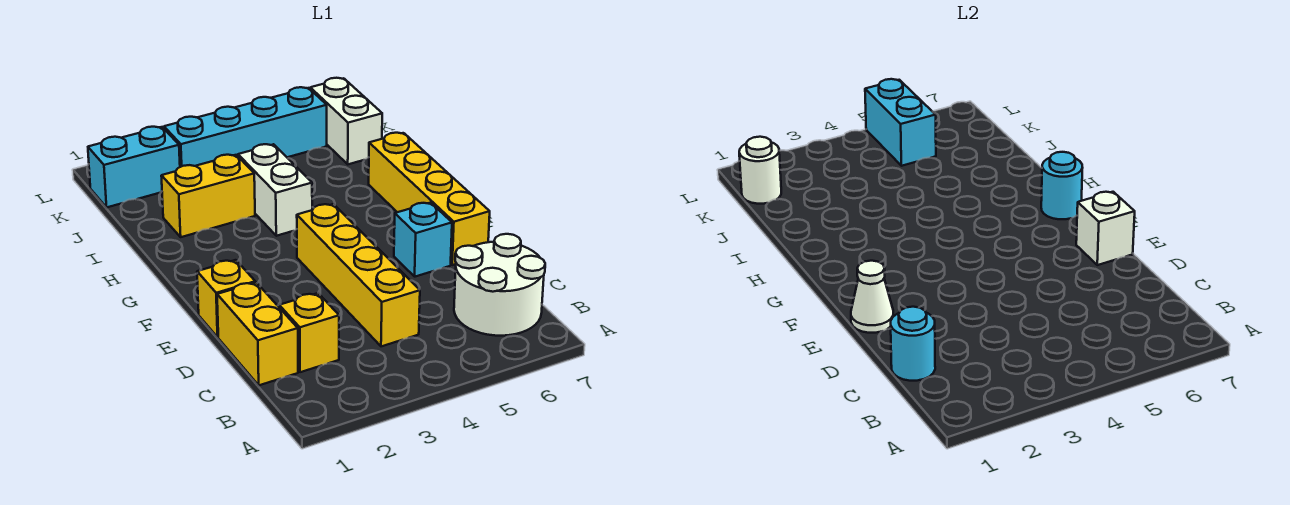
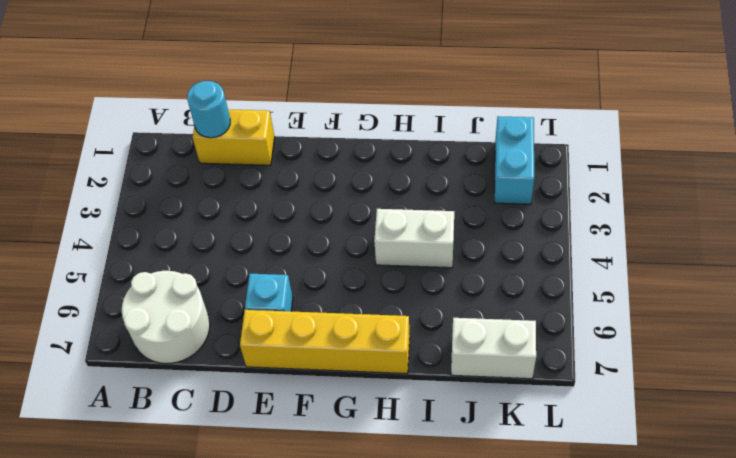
none -> yellow 1x1 brick [279,293,339,372]
none -> yellow 1x4 brick [297,204,420,346]
none -> yellow 1x1 brick [197,260,255,337]

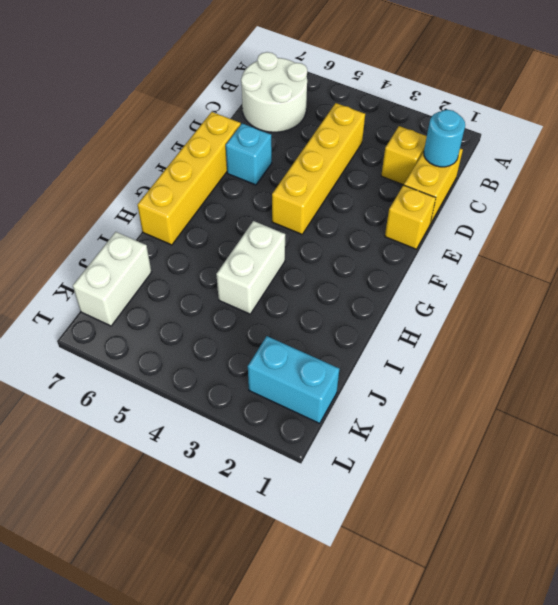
none -> yellow 1x2 brick [161,155,255,237]
none -> cyan 1x4 brick [164,87,327,167]
none -> white 1x1 cone [851,261,893,333]

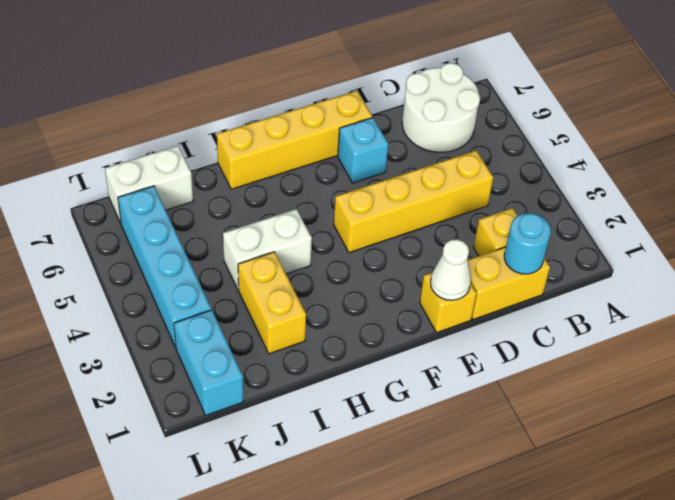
none -> white 1x1 brick [1076,192,1135,265]
none -> cyan 1x1 round brick [1041,152,1083,219]
none -> white 1x1 round brick [739,137,781,204]

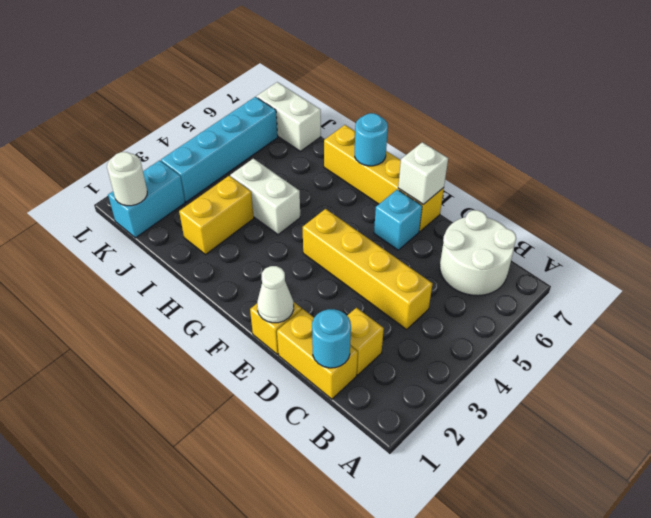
none -> cyan 1x2 brick [865,79,936,166]

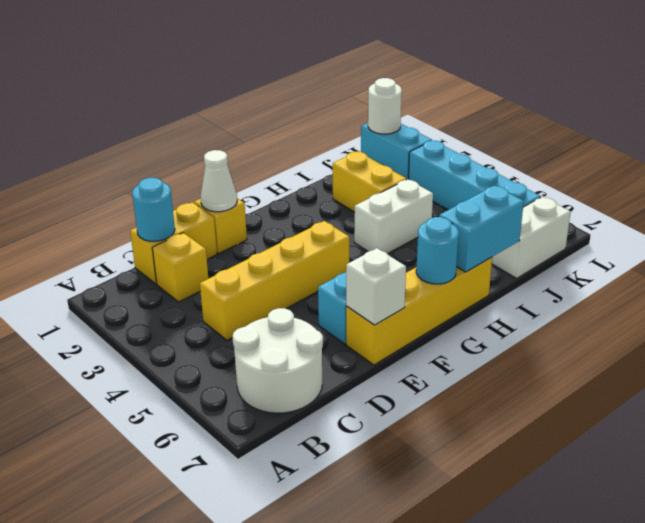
cyan 1x2 brick [439,186,524,272] -> cyan 1x2 brick moved to [865,79,936,166]

